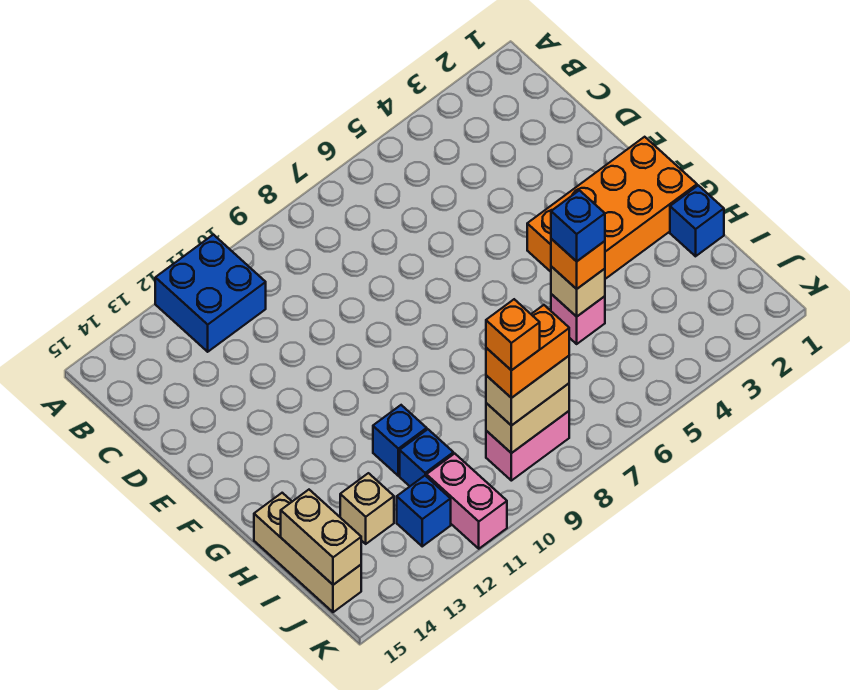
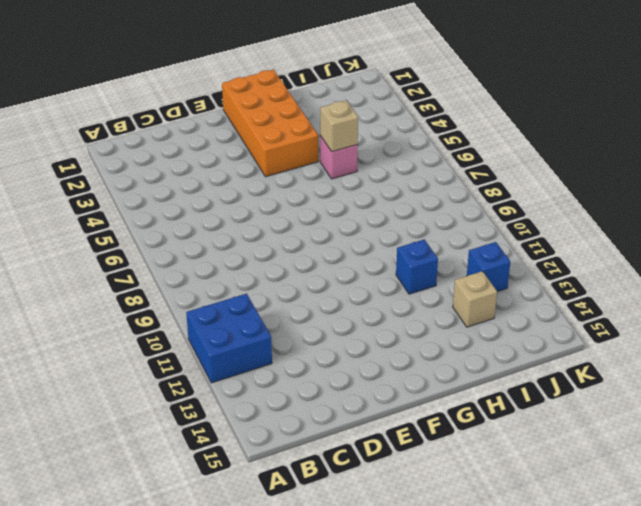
none -> blue 1x1 brick [670,185,724,256]
none -> tan 1x3 brick [254,493,361,612]
none -> blue 1x1 brick [400,429,453,486]

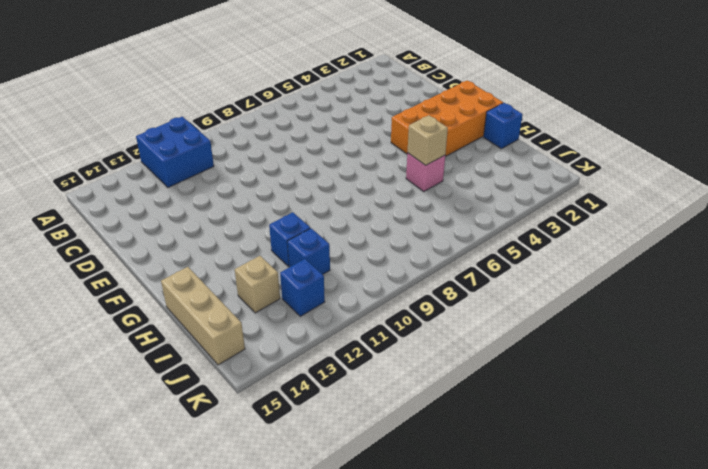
none -> pink 1x2 brick [486,411,569,481]
none -> pink 1x2 brick [426,454,507,549]
none -> tan 1x2 brick [281,490,361,585]

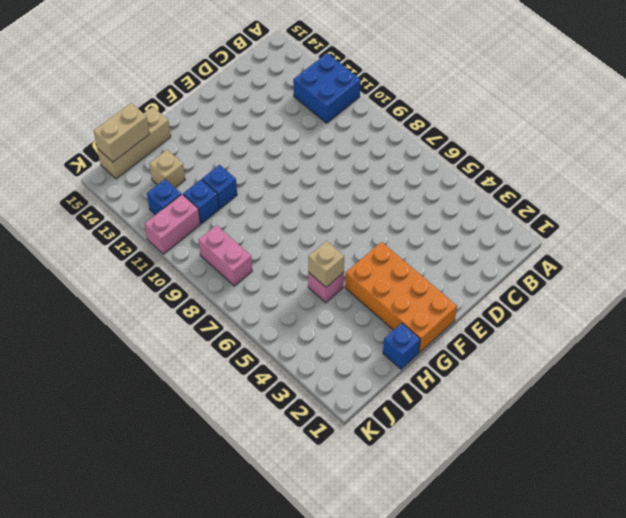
none -> tan 1x2 brick [486,384,569,453]
none -> orange 1x1 brick [551,239,605,289]
none -> tan 1x2 brick [486,356,569,426]

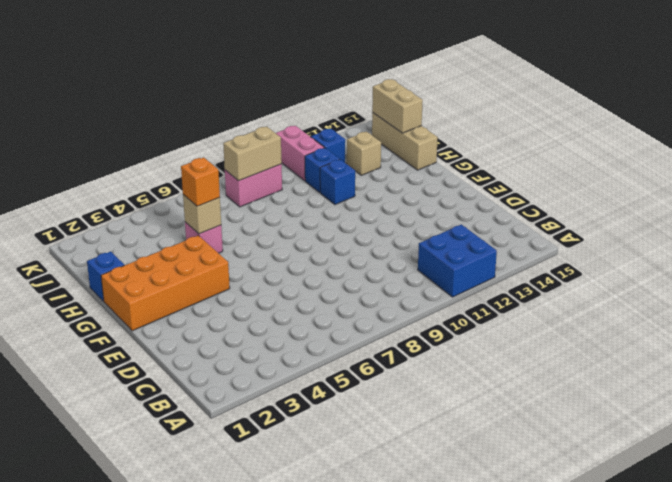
none -> tan 1x2 brick [486,356,569,426]
none -> blue 1x1 brick [551,190,605,261]
none -> orange 1x2 brick [486,305,569,398]

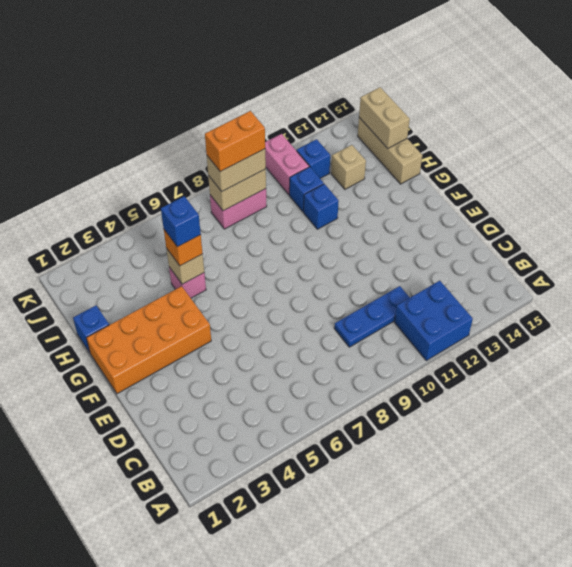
blue 1x3 plate [334,286,410,347] -> none
none -> orange 1x1 brick [486,299,540,370]

